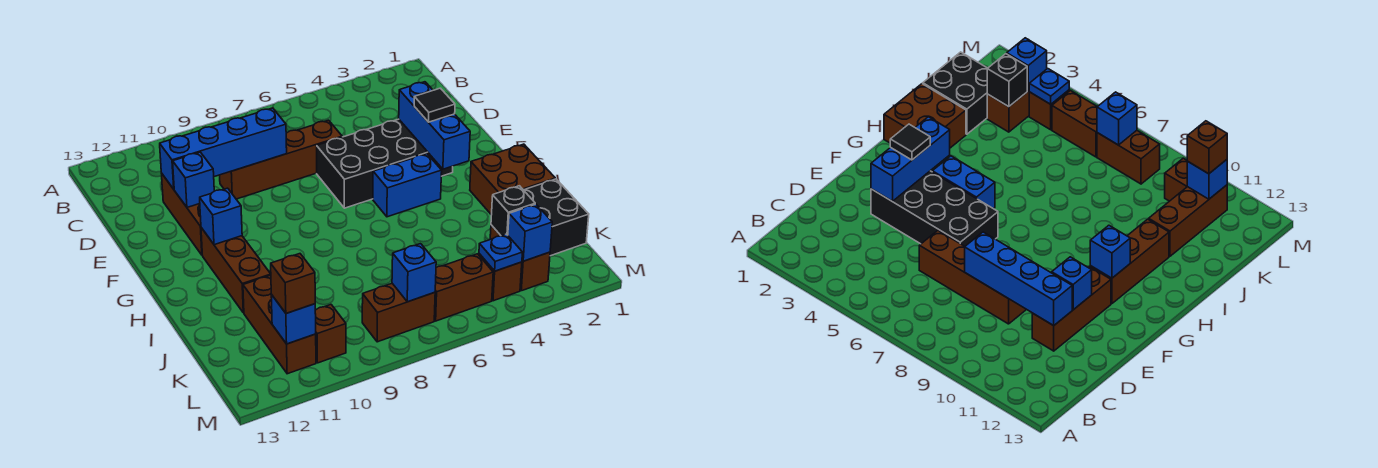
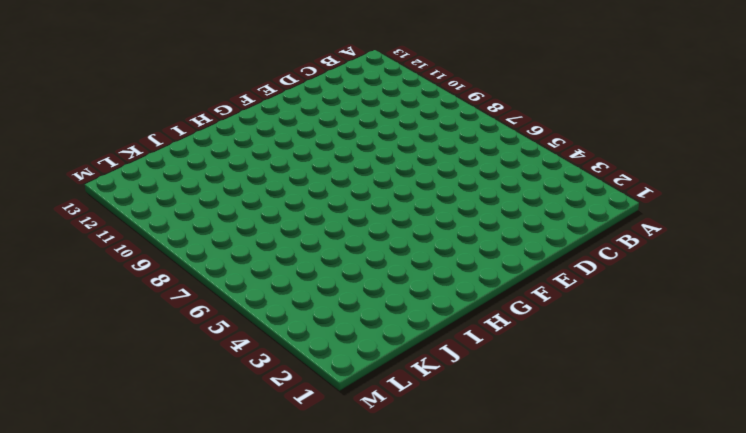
none -> brown 1x4 brick [220,120,342,199]
none -> brown 1x3 brick [161,173,202,255]
none -> black 2x4 brick [317,119,453,208]

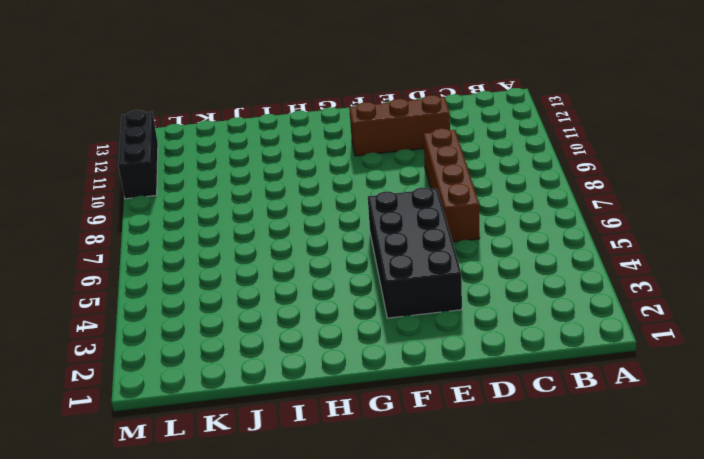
black 1x3 brick [118,110,158,199] -> none
none -> blue 1x2 brick [373,154,442,217]
none -> brown 1x3 brick [201,228,271,313]
none -> brown 2x2 brick [470,144,555,215]

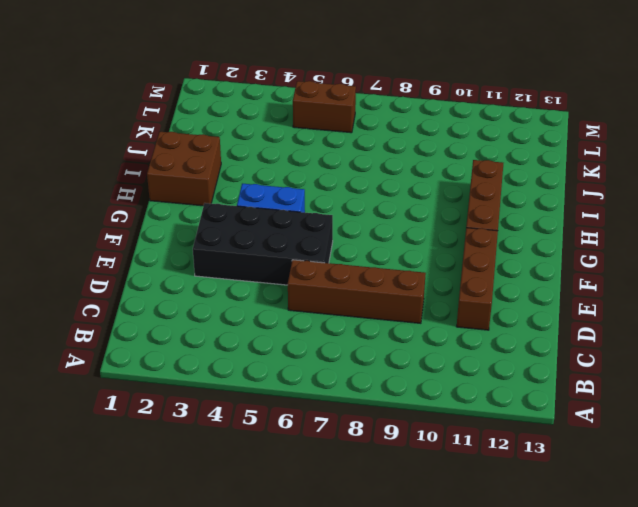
none -> black 2x2 brick [524,179,589,256]
none -> brown 1x3 brick [243,275,316,374]
none -> brown 1x2 brick [490,225,550,291]

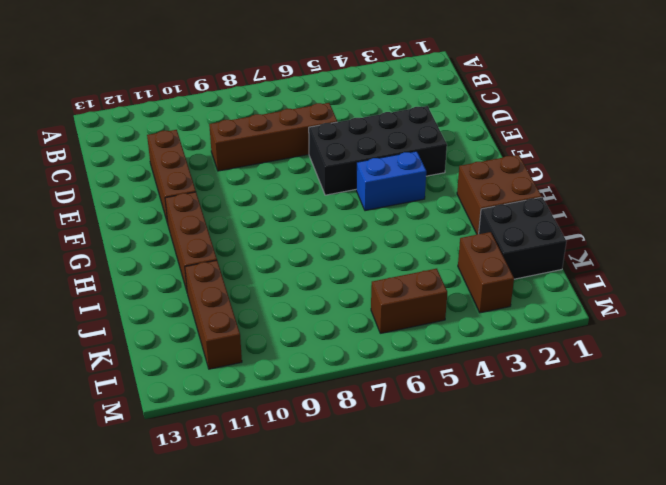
none -> brown 1x1 brick [479,254,522,301]
none -> brown 1x2 brick [362,284,435,342]
none -> brown 1x1 brick [315,305,346,363]

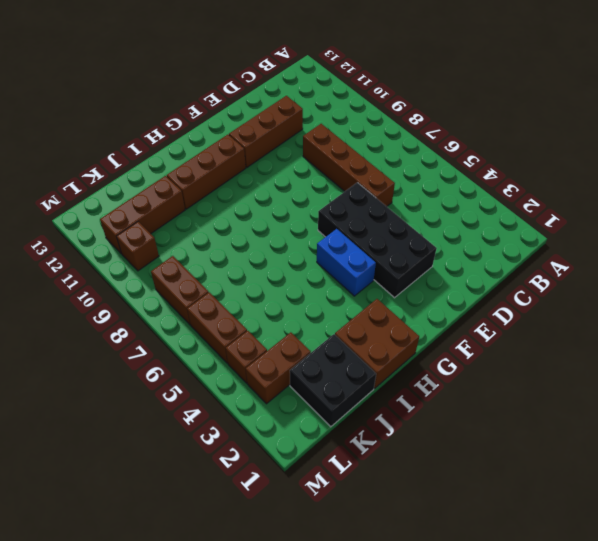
none -> blue 1x4 brick [160,108,287,189]
none -> blue 1x3 brick [399,82,470,169]
none -> blue 1x1 brick [173,152,214,207]

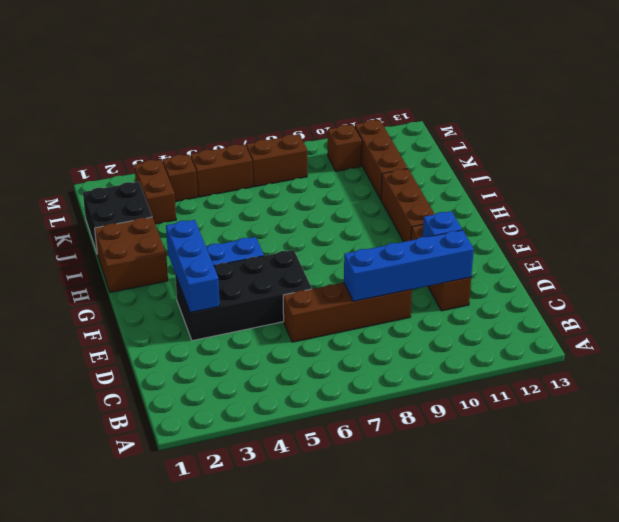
none -> blue 1x1 brick [200,188,242,245]
none -> black 1x1 brick [491,186,535,236]
none -> blue 1x1 brick [508,204,552,261]

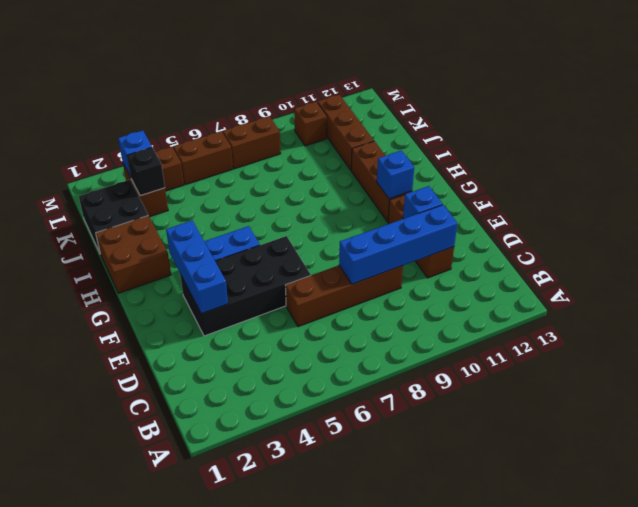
none -> blue 1x1 plate [479,234,522,271]
none -> blue 1x1 brick [392,244,436,302]
none -> blue 1x1 brick [271,295,316,344]

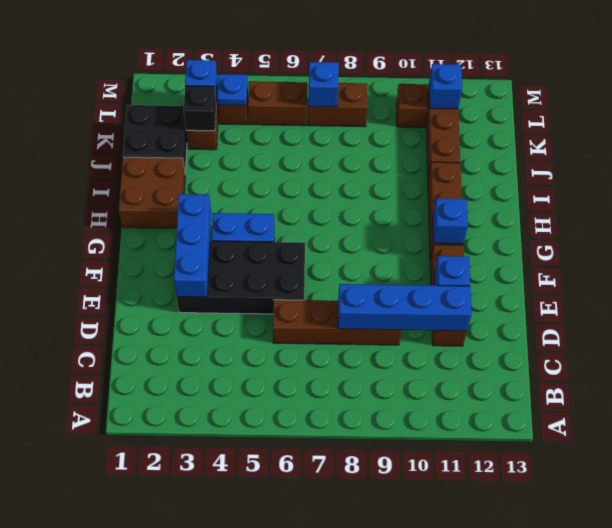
none -> black 1x1 tile [414,88,455,122]
none -> brown 1x1 brick [271,254,315,313]

